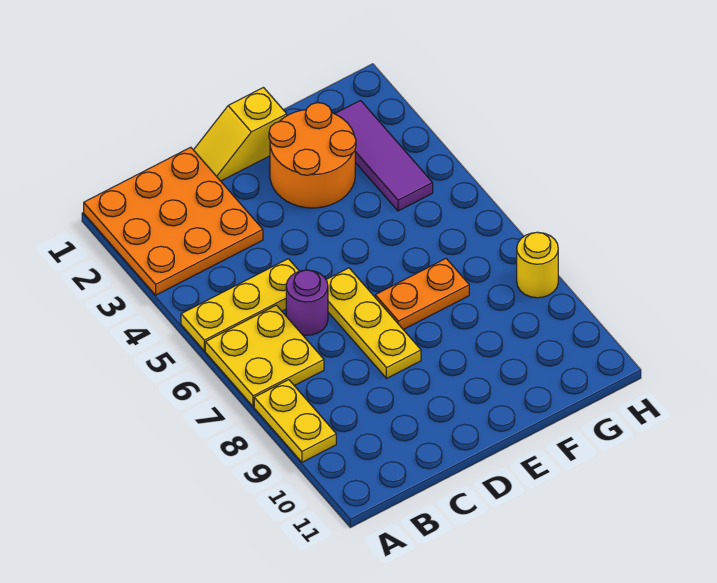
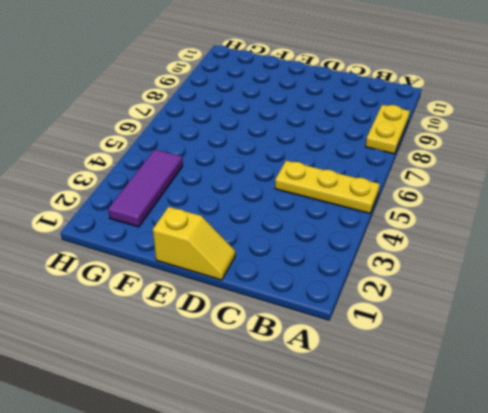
none -> orange 3x3 plate [84,147,263,295]
none -> yellow 2x2 plate [205,305,324,407]

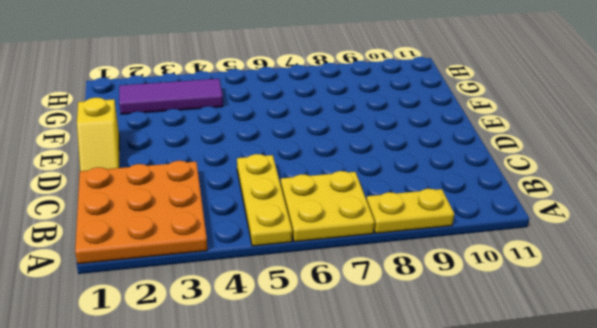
none -> purple 1x1 round brick [286,270,328,335]
none -> yellow 1x3 plate [326,268,421,378]

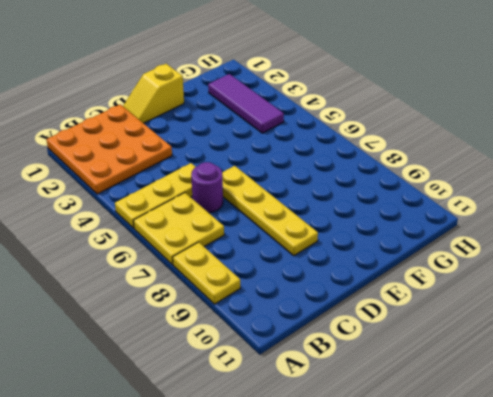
yellow 1x4 plate [222,166,318,256] -> yellow 1x3 plate [326,268,421,378]
none -> orange 2x2 round brick [269,103,356,208]
none -> orange 1x2 plate [375,259,469,330]

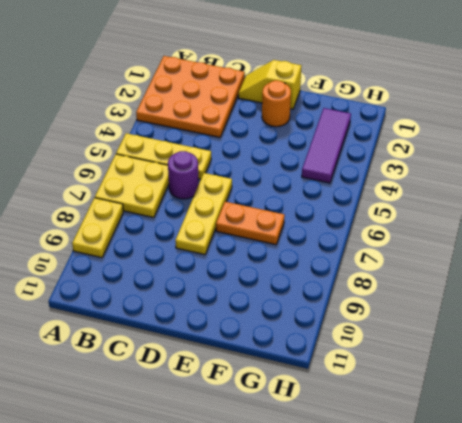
orange 1x1 round brick [262,80,291,127] -> orange 2x2 round brick [269,103,356,208]
none -> yellow 1x1 round brick [517,232,558,298]

